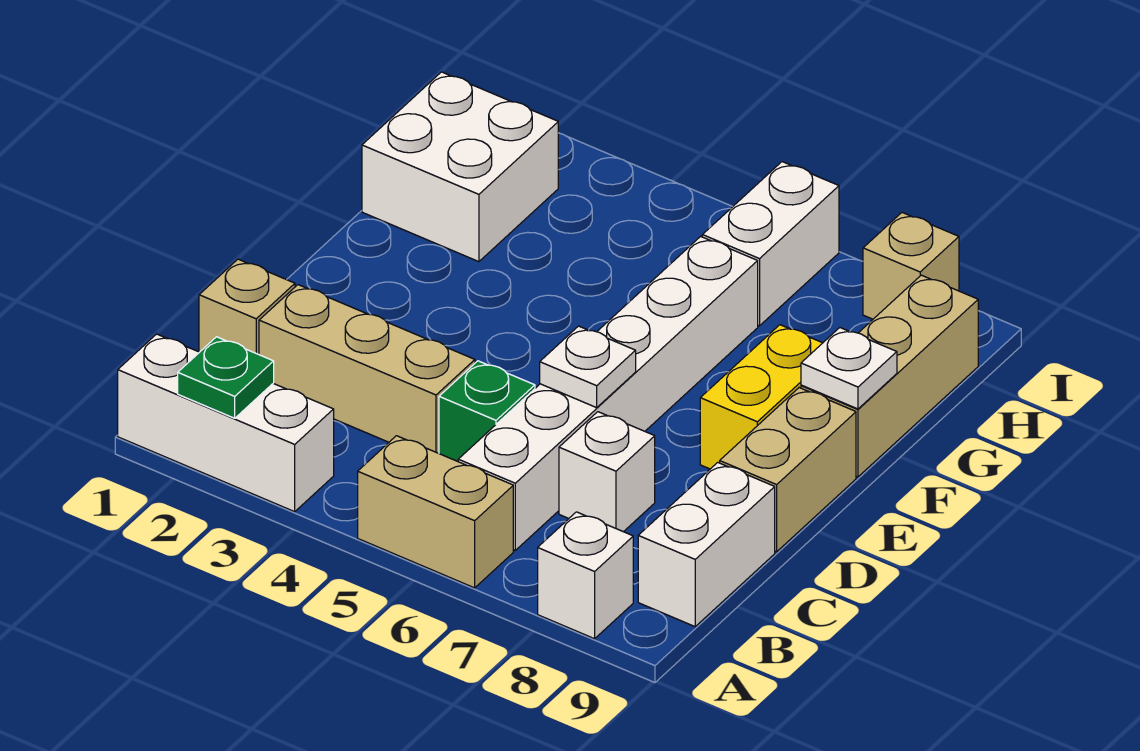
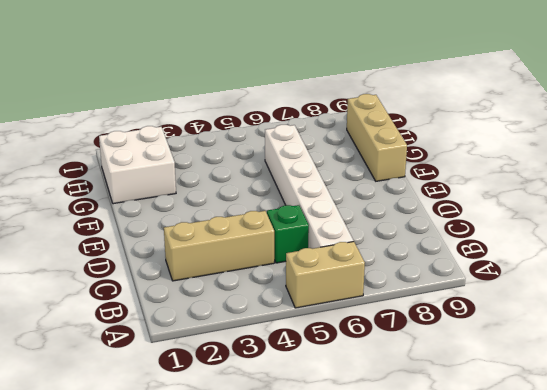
none -> white 1x3 brick [118,334,334,512]
none -> white 1x1 brick [538,512,633,639]
none -> white 1x2 brick [638,462,775,627]

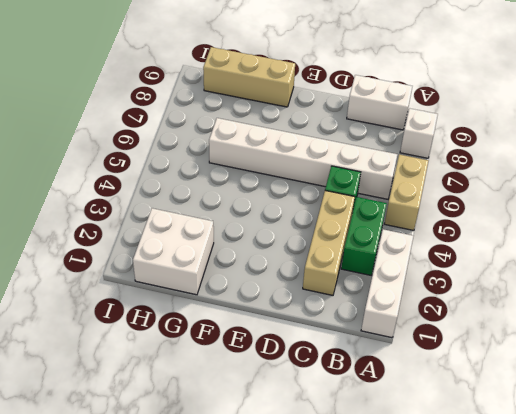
green 1x2 brick [341,197,387,275] -> none
none -> tan 1x1 brick [199,259,295,355]
none -> white 1x1 brick [559,412,655,532]
none -> tan 1x2 brick [720,388,856,552]

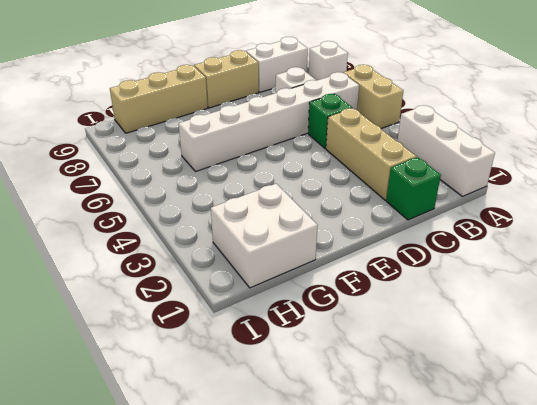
green 1x1 brick [386,157,441,220] -> tan 1x1 brick [199,259,295,355]
none -> yellow 1x2 brick [700,325,822,469]
none -> white 1x2 brick [702,162,839,326]
none -> tan 1x1 brick [863,213,959,319]

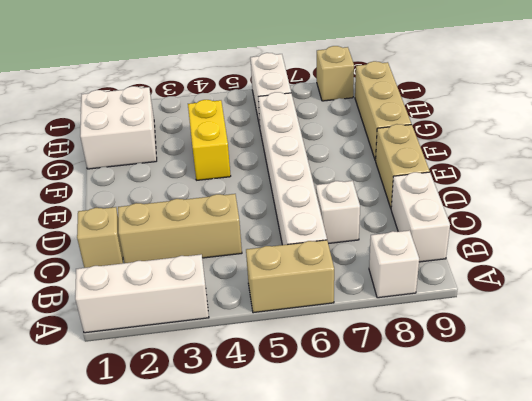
yellow 1x2 brick [188,100,231,180] -> yellow 1x2 brick moved to [700,325,822,469]
none -> green 1x1 brick [439,361,535,461]
none -> green 1x1 plate [178,337,274,418]
none -> white 1x1 plate [540,326,636,408]

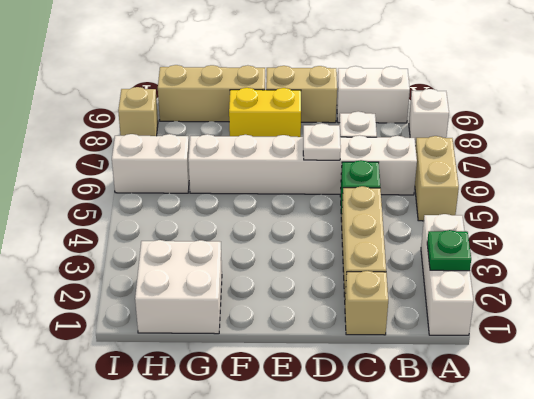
none -> white 1x1 plate [801,328,897,409]

